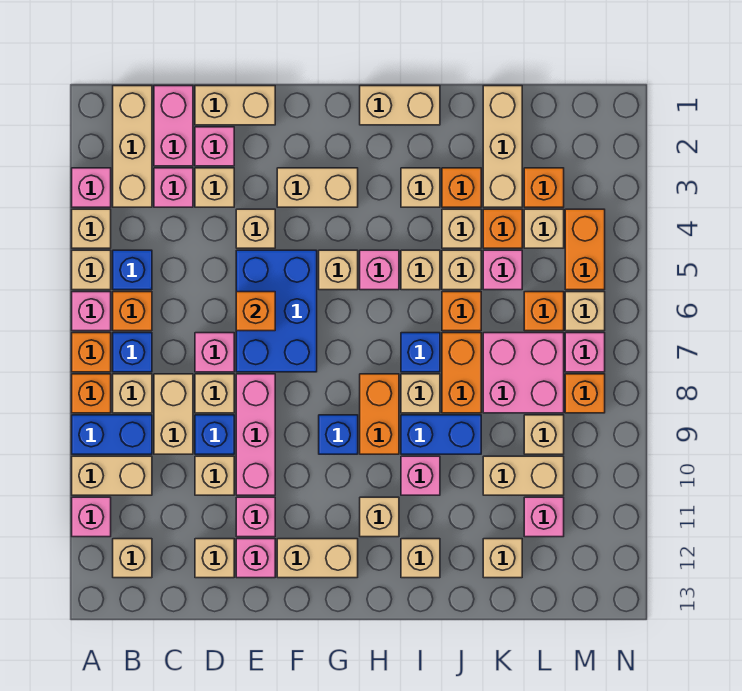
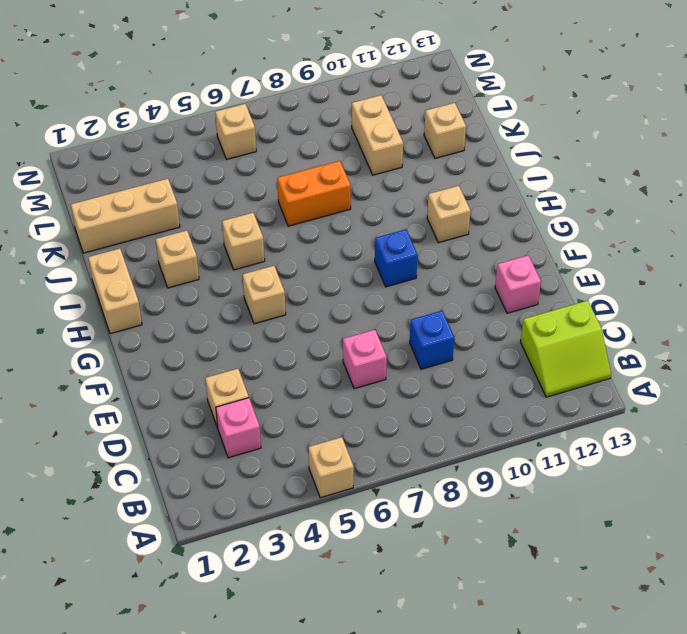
lime 2x2 slope [521,301,611,397] -> tan 1x1 brick [113,539,152,578]
none -> pink 1x1 brick [72,168,111,207]
none -> tan 1x1 brick [72,209,111,248]
none -> pink 1x1 brick [72,292,111,331]
none -> orange 1x1 brick [72,333,111,372]

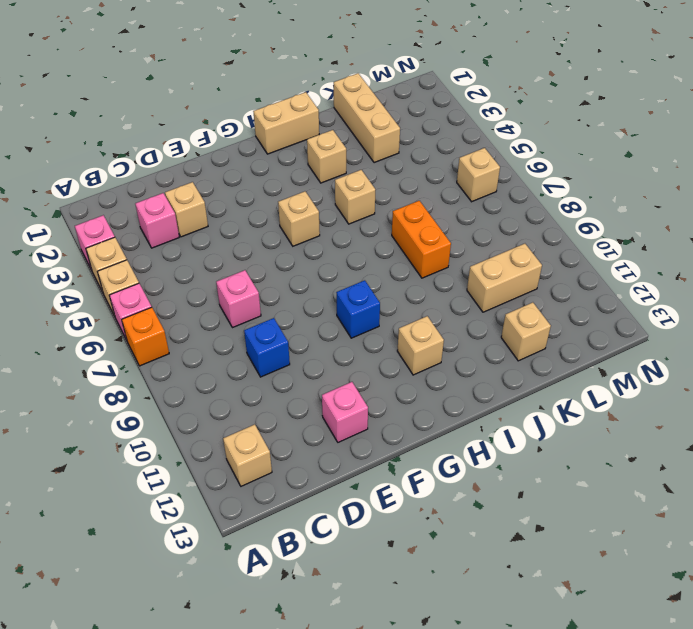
none -> orange 1x1 brick [72,374,111,413]
none -> blue 1x2 brick [72,415,152,454]
none -> tan 1x2 brick [72,456,152,495]
none -> pink 1x1 brick [72,497,111,537]

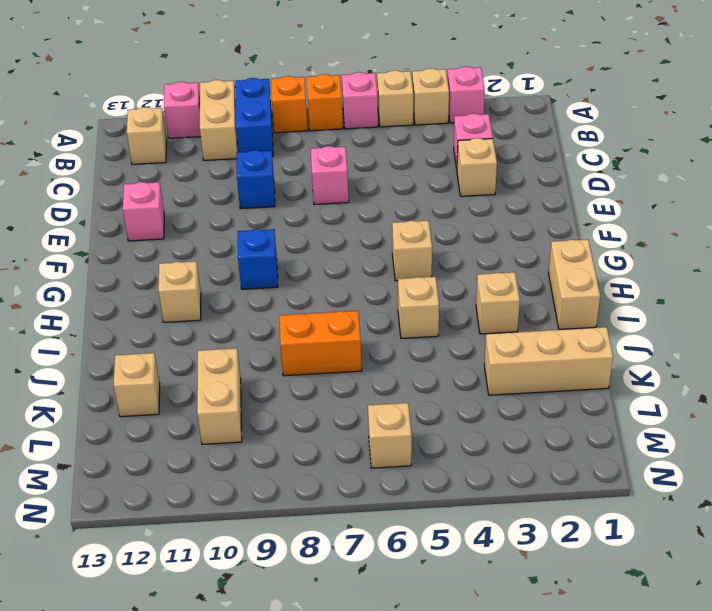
none -> tan 1x3 brick [113,86,152,207]
none -> blue 1x1 brick [113,250,152,290]
none -> orange 1x1 brick [113,292,152,331]
none -> blue 1x1 brick [113,333,152,372]

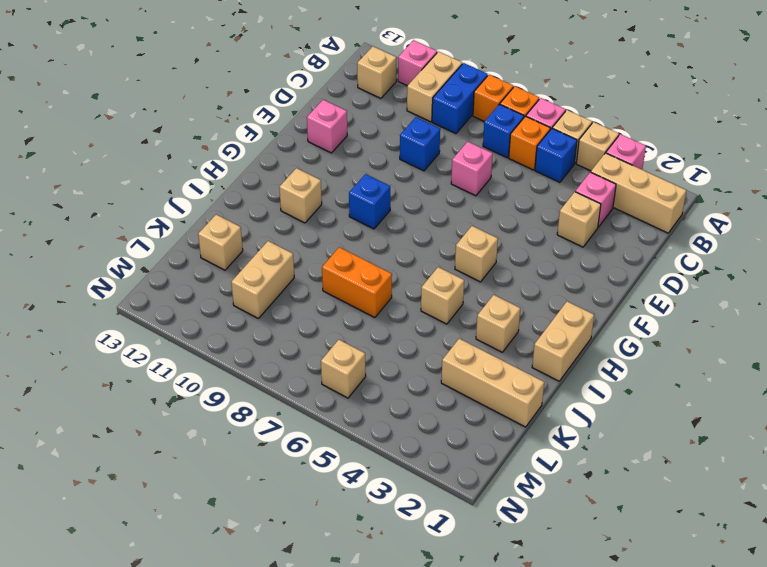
none -> tan 1x1 brick [113,374,152,413]
none -> pink 1x2 brick [154,86,193,166]
none -> tan 1x2 brick [154,374,193,454]
none -> tan 1x2 brick [195,86,275,125]

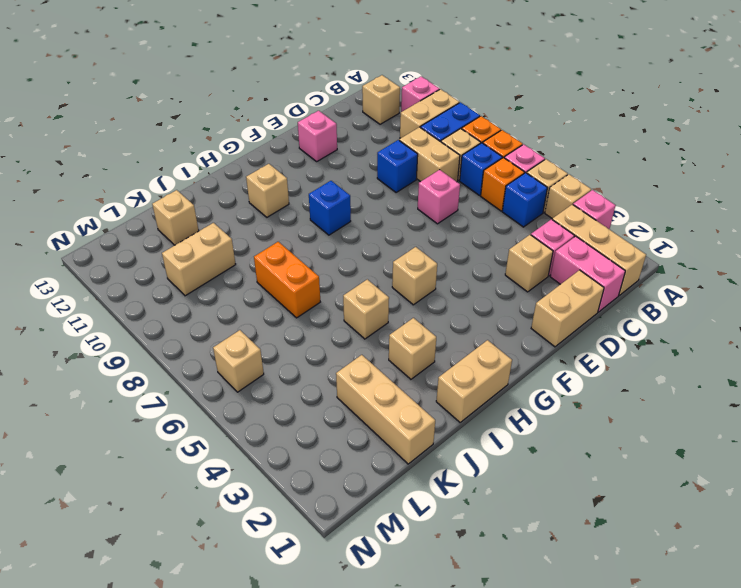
none -> pink 1x1 brick [195,127,234,166]
none -> tan 1x1 brick [195,374,234,413]
none -> tan 1x1 brick [195,456,234,495]
none -> tan 1x1 brick [195,539,234,578]

